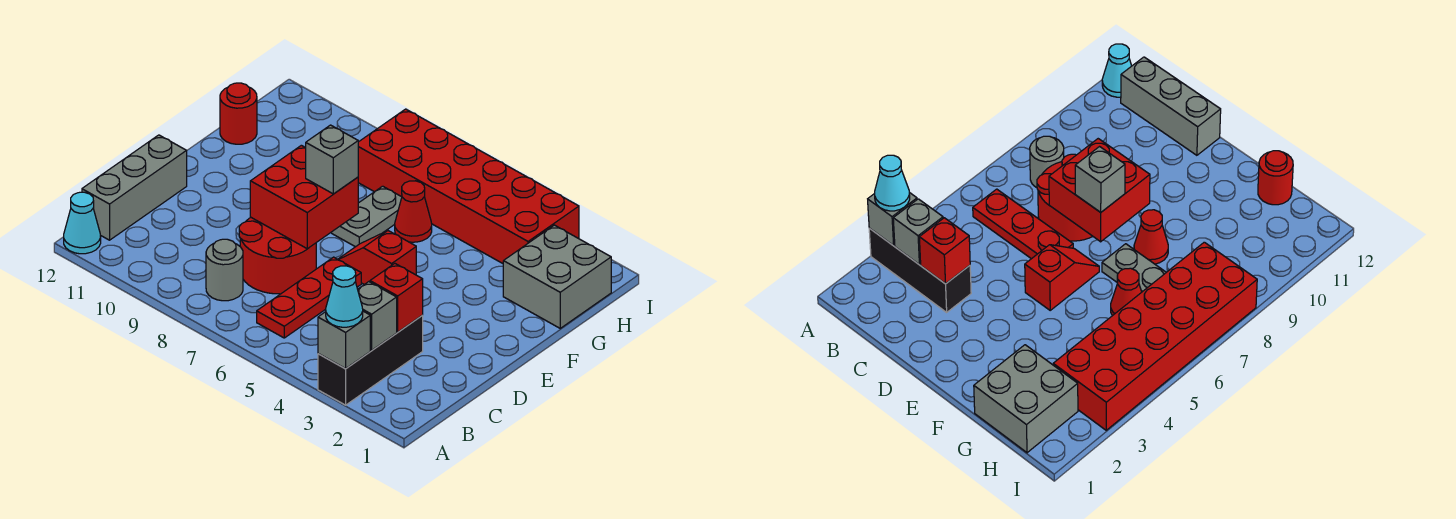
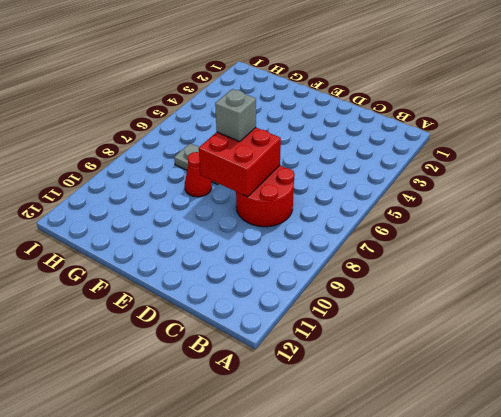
none -> black 1x3 brick [318,316,423,405]
none -> cyan 1x1 cone [64,192,101,254]
none -> red 1x3 plate [257,257,361,338]

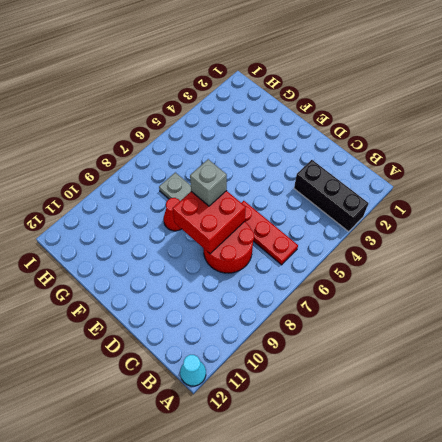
none -> grey 1x1 round brick [206,239,243,301]
none -> grey 1x3 brick [82,135,187,240]
none -> red 1x2 slope [338,231,416,284]

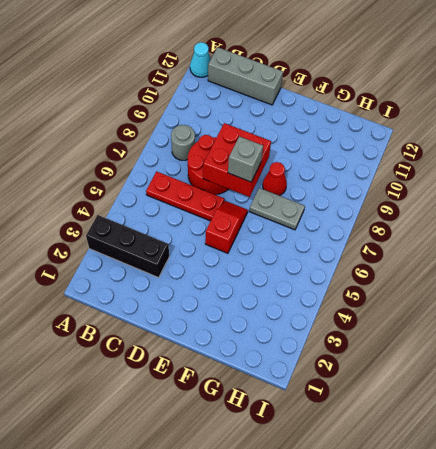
none -> grey 2x2 brick [503,225,611,328]
none -> red 1x1 cone [395,181,432,242]
none -> red 1x1 round brick [220,83,257,144]

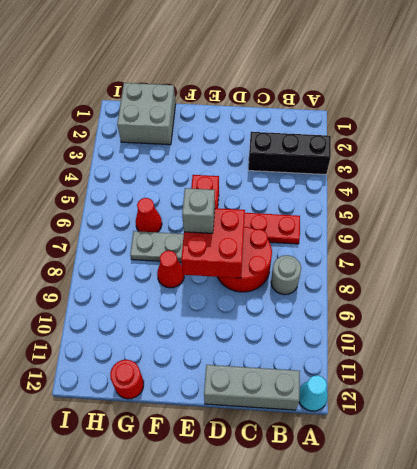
none -> red 2x6 brick [358,109,579,263]
none -> grey 1x1 brick [318,311,370,369]
none -> grey 1x1 brick [358,282,397,350]

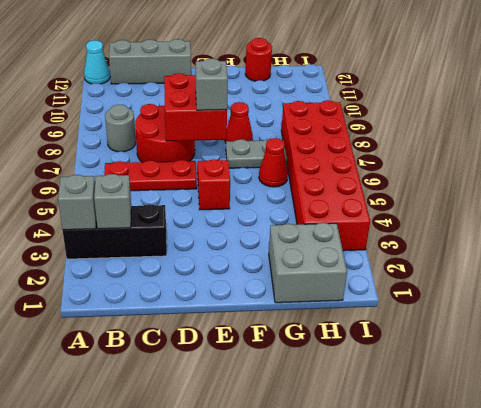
none -> red 1x1 brick [370,264,423,332]
none -> cyan 1x1 cone [326,266,363,327]

